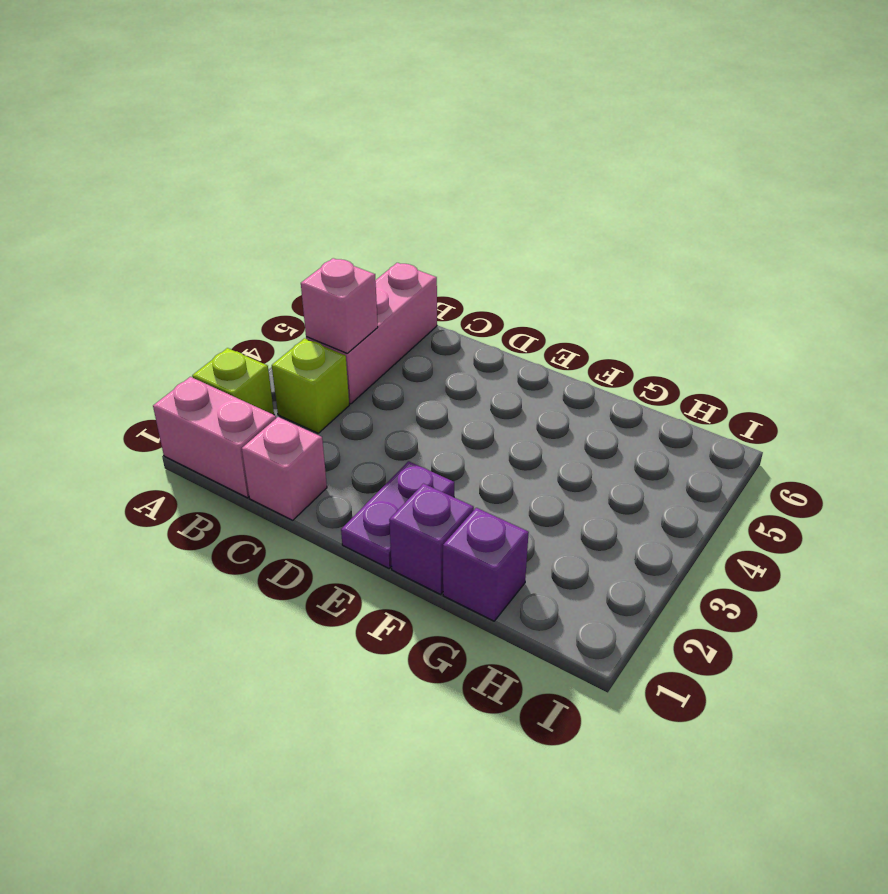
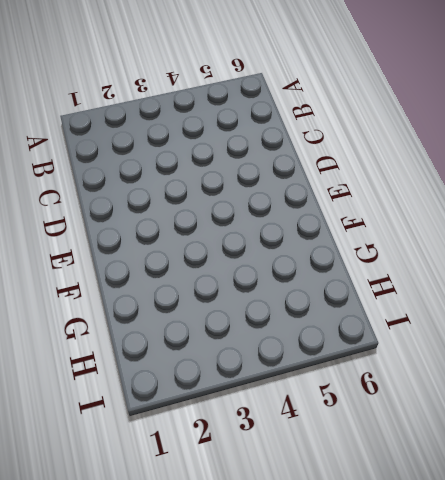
none -> pink 1x2 brick [153,377,276,498]
none -> lime 1x1 brick [192,348,274,415]

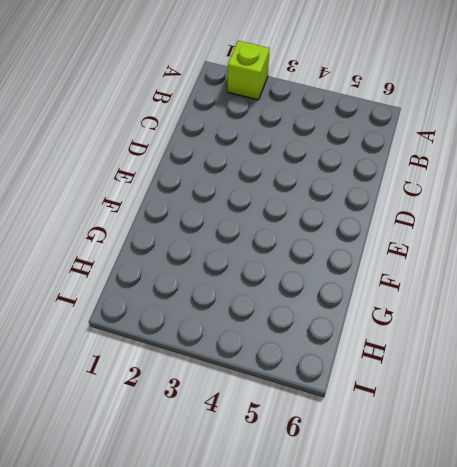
none -> pink 1x2 brick [153,377,276,498]
none -> lime 1x1 brick [272,338,349,433]

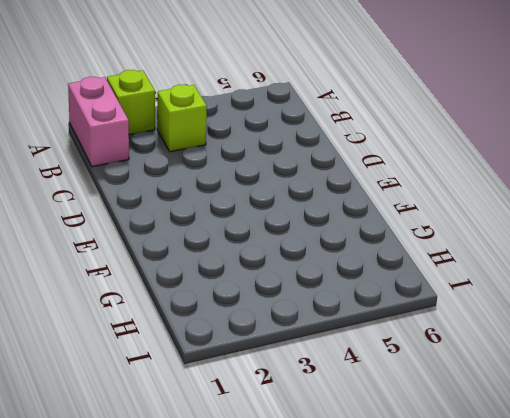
none -> pink 1x3 brick [306,263,437,404]
none -> pink 1x1 brick [242,417,327,520]

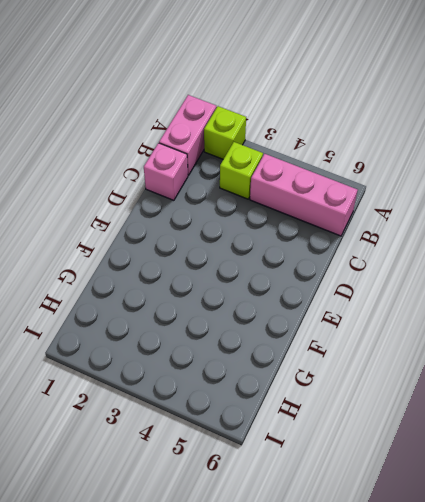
none -> purple 1x2 plate [341,461,454,568]
none -> purple 1x1 brick [389,484,474,594]

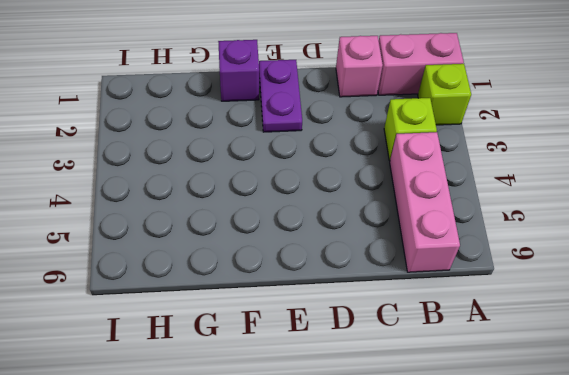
none -> purple 1x1 brick [443,508,529,621]
none -> pink 1x1 brick [301,258,378,353]

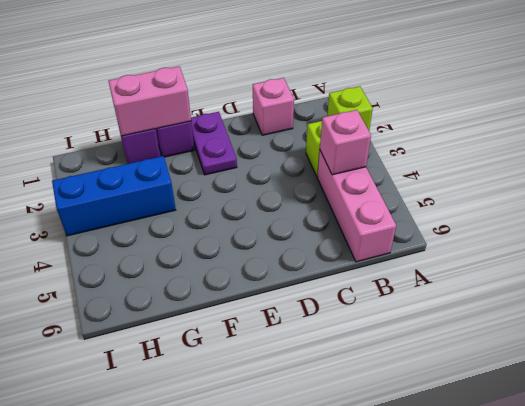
pink 1x2 brick [109,66,191,136] -> pink 1x2 brick moved to [153,377,276,498]
blue 1x3 brick [52,156,176,236] -> none

